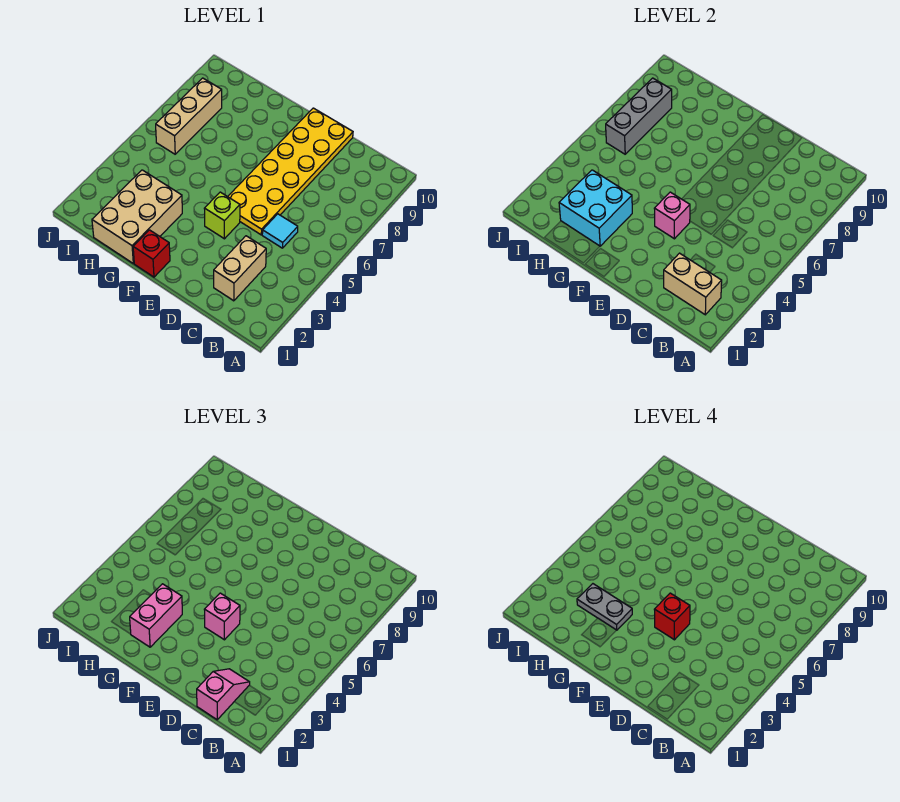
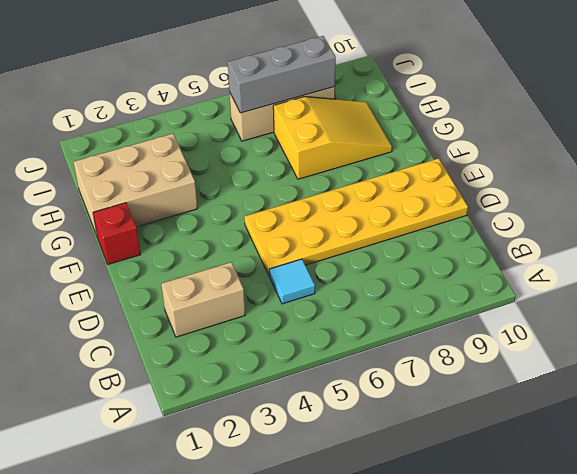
yellow 2x3 slope [273,97,392,179] -> none
none -> lime 1x1 brick [204,192,240,239]
none -> tan 1x2 brick [664,253,722,315]
none -> pink 1x1 brick [654,192,690,239]

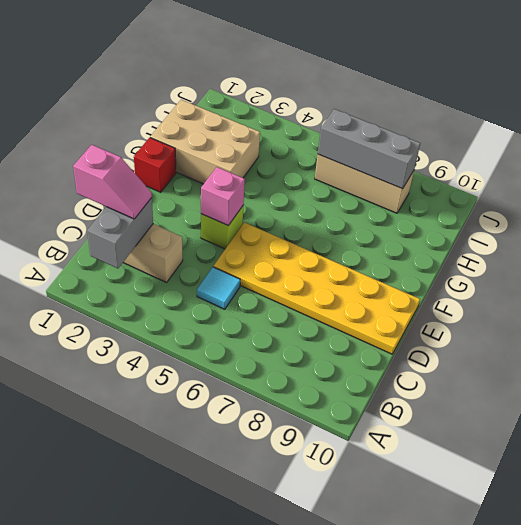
grey 1x2 brick [87,198,153,268] -> tan 1x2 brick [664,253,722,315]
none -> cyan 2x2 brick [559,170,632,246]
none -> pink 1x1 brick [204,593,240,640]
none -> pink 1x2 brick [130,584,182,647]

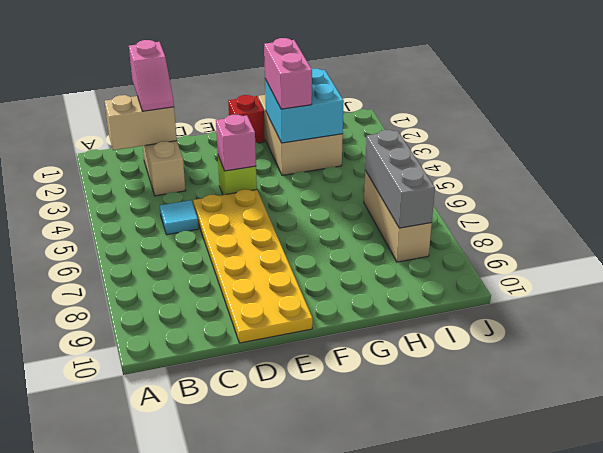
none -> pink 1x1 brick [204,593,240,640]
none -> red 1x1 brick [654,593,690,640]
none -> grey 1x2 plate [577,584,632,630]

